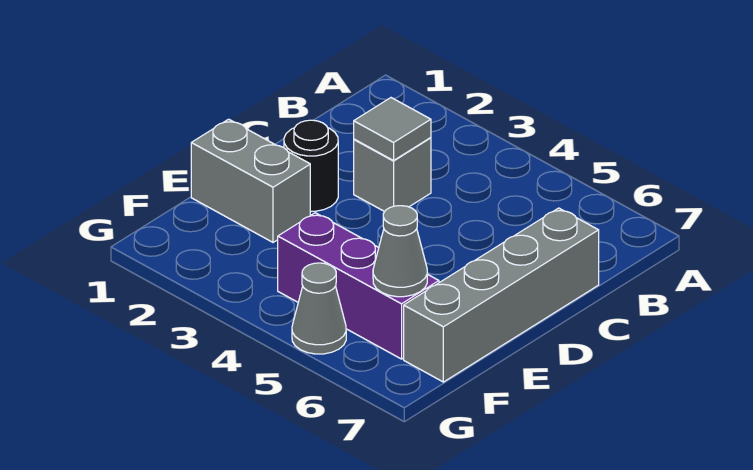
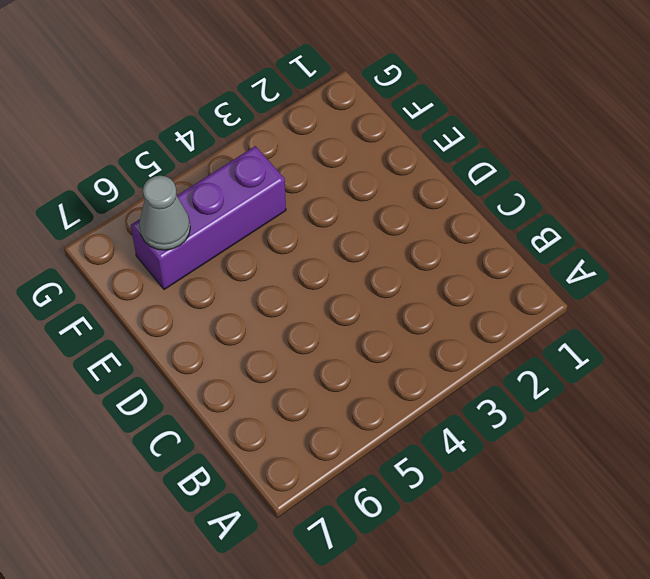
none -> grey 1x1 brick [354,138,431,212]
none -> grey 1x4 brick [404,208,599,382]

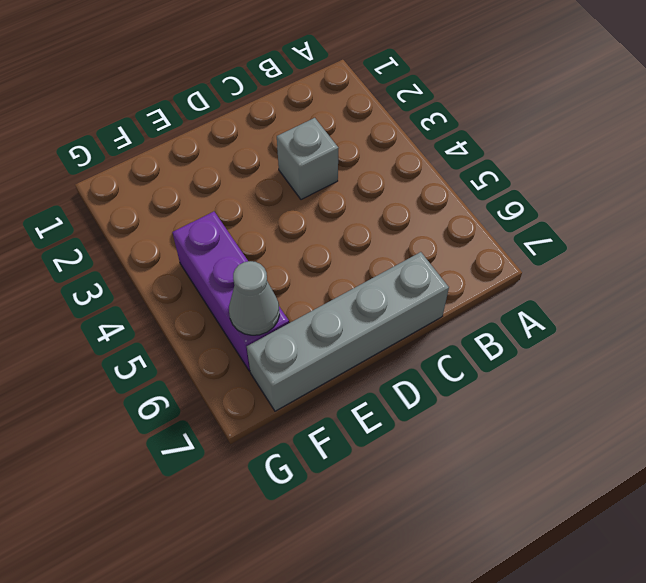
none -> black 1x1 round brick [284,120,338,211]
none -> grey 1x2 brick [191,119,310,242]

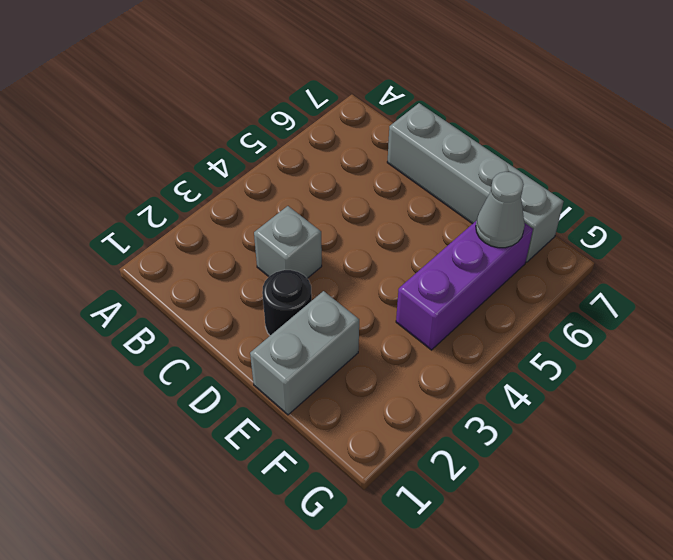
none -> grey 1x1 cone [292,263,346,354]
none -> grey 1x1 tile [354,98,431,161]

